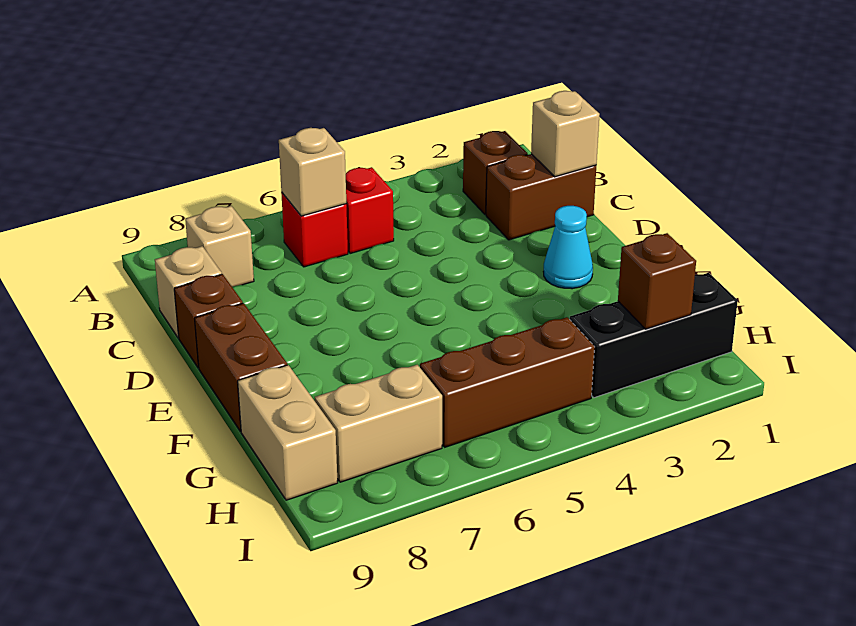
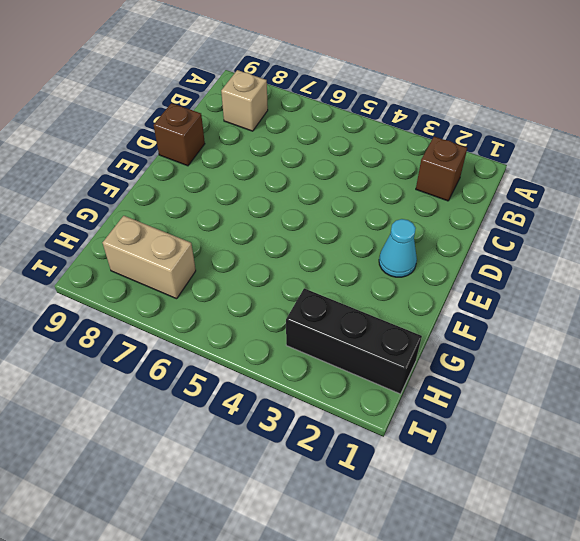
none -> red 1x1 brick [346,167,394,254]
none -> red 1x1 brick [281,192,348,267]
none -> brown 1x2 brick [486,154,596,240]

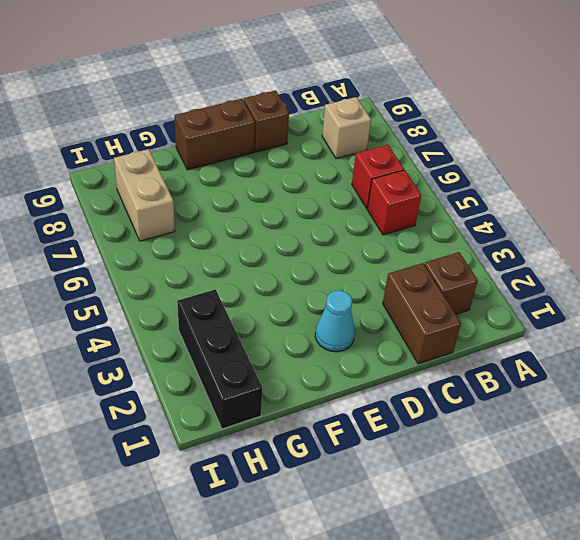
none -> tan 1x1 brick [155,246,222,338]
none -> tan 1x2 brick [238,365,338,500]
none -> brown 1x3 brick [420,317,594,447]

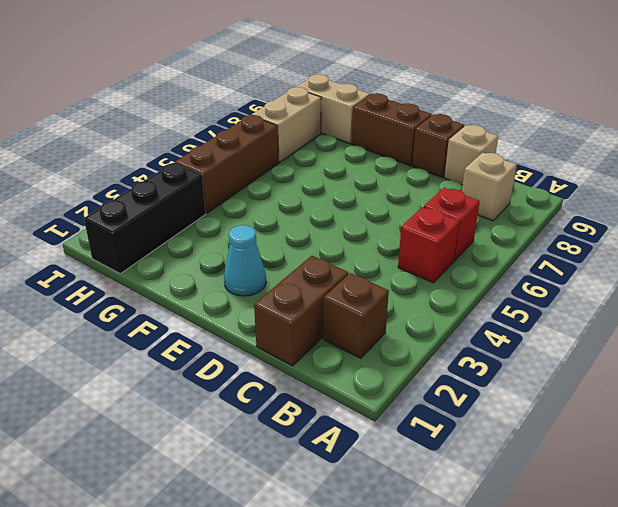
none -> tan 1x1 brick [279,128,346,216]
none -> tan 1x1 brick [531,91,600,177]
none -> brown 1x1 brick [618,233,696,329]

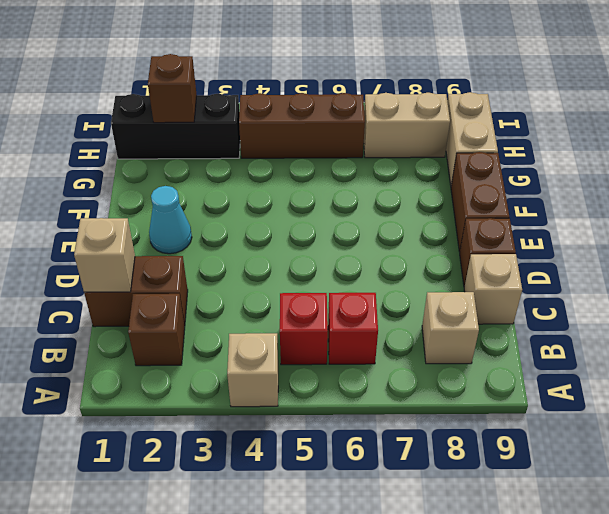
tan 1x1 brick [227,333,278,407] -> tan 1x1 brick moved to [279,128,346,216]

